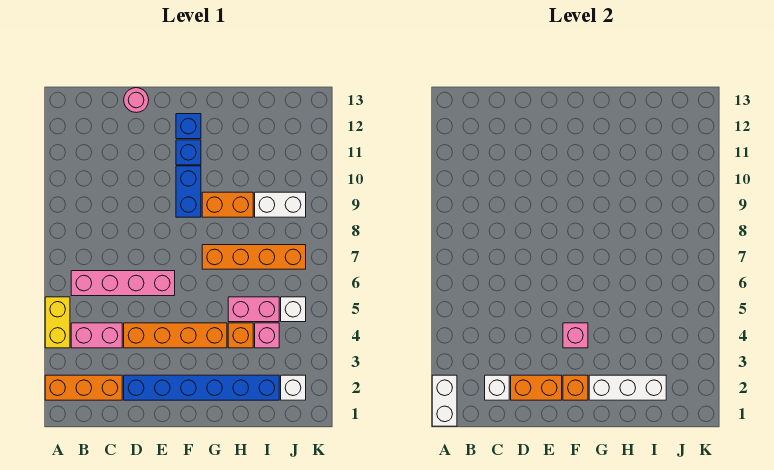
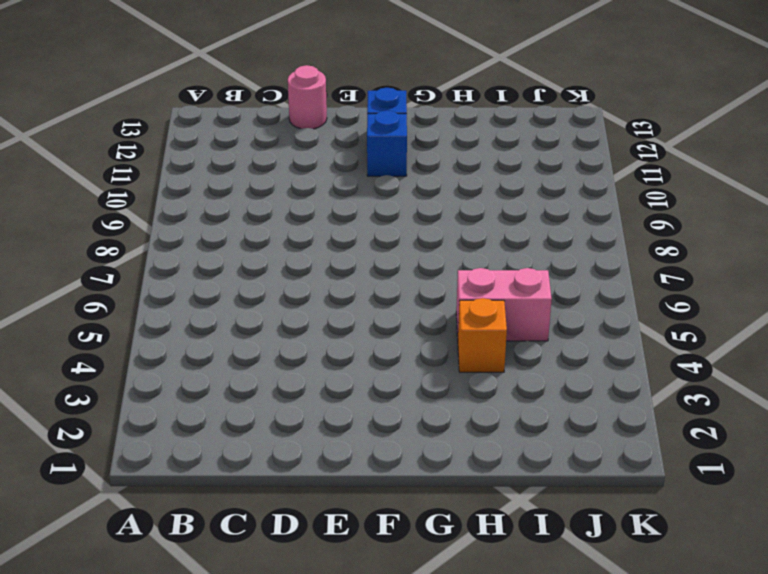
none -> orange 1x3 brick [45,375,122,400]
none -> yellow 1x2 brick [45,297,70,348]
none -> pink 1x2 brick [71,323,122,348]

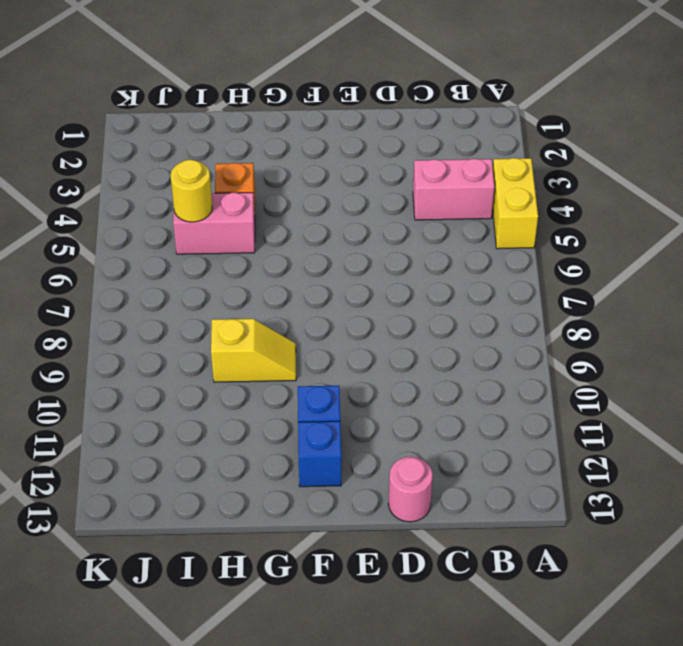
yellow 1x2 slope [211,319,296,382] -> orange 1x2 brick [202,192,253,217]
yellow 1x1 round brick [170,160,212,222] -> none
none -> orange 1x3 brick [45,375,122,400]
none -> pink 1x4 brick [71,271,175,296]
none -> blue 1x6 brick [124,375,279,400]

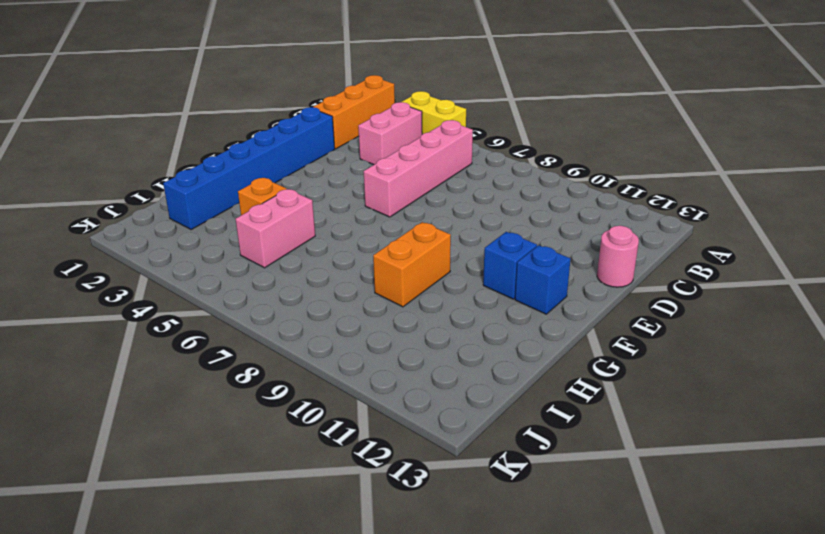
none -> orange 1x4 brick [124,323,227,348]
none -> blue 1x2 brick [176,166,201,217]
none -> orange 1x4 brick [202,245,306,269]

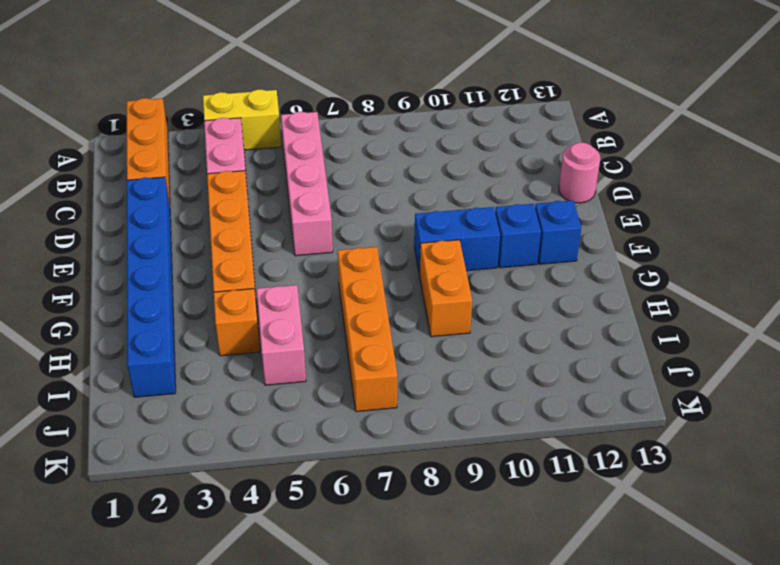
none -> pink 1x1 brick [255,323,279,348]
none -> white 1x2 brick [255,192,306,217]
none -> white 1x1 brick [281,375,306,400]

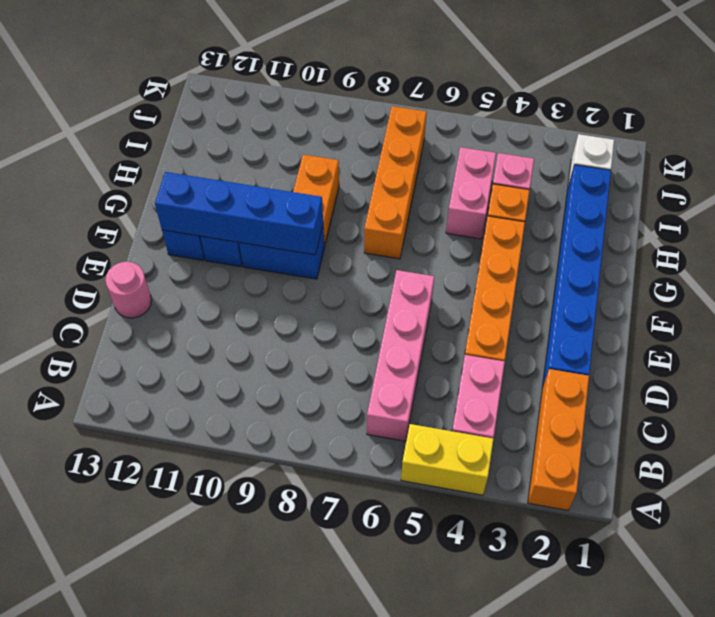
blue 1x4 brick [155,172,323,255] -> none
none -> white 1x2 brick [255,192,306,217]
none -> white 1x1 brick [281,297,306,322]
none -> white 1x2 brick [432,375,457,426]

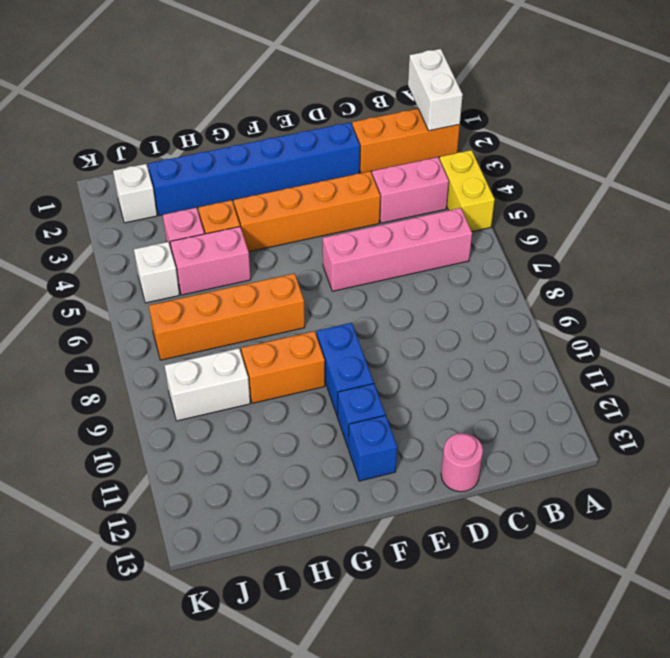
none -> white 1x1 brick [485,375,509,400]
none -> orange 1x2 brick [511,375,562,400]
none -> orange 1x1 brick [563,375,588,400]

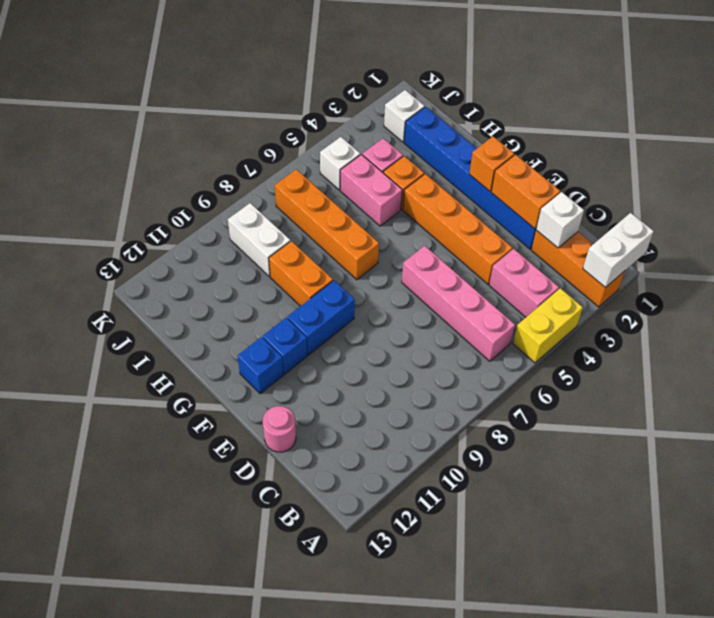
none -> pink 1x1 brick [563,323,588,348]
none -> white 1x3 brick [589,375,666,400]

